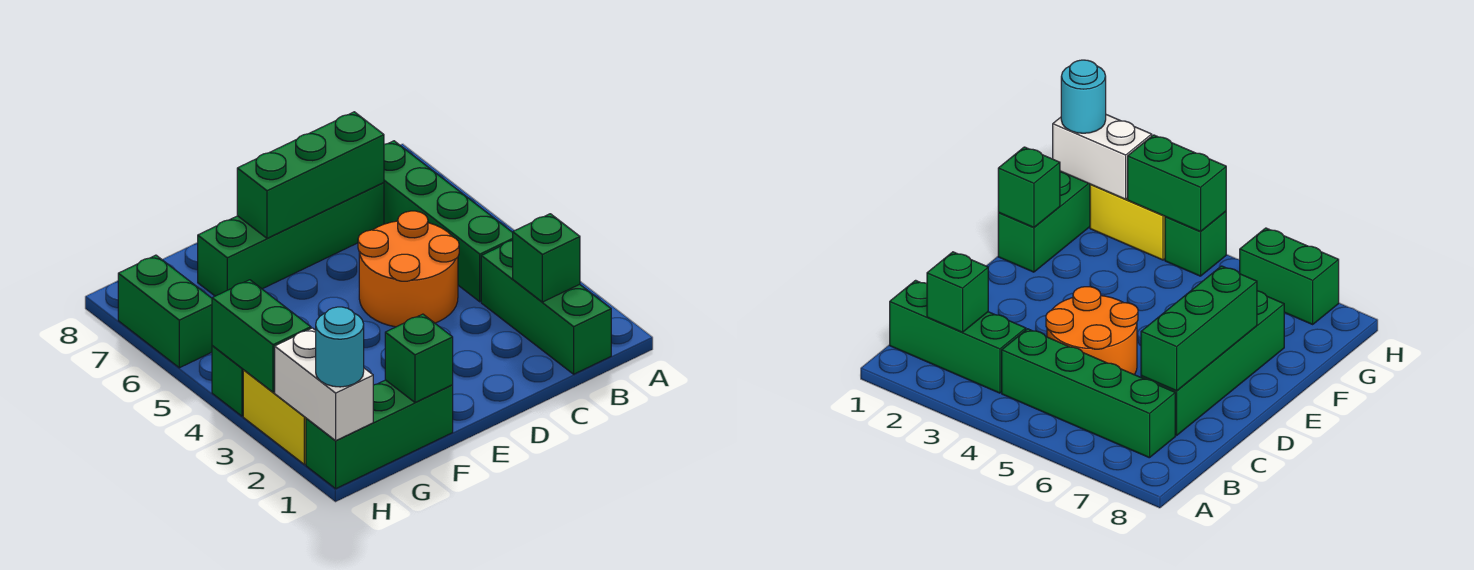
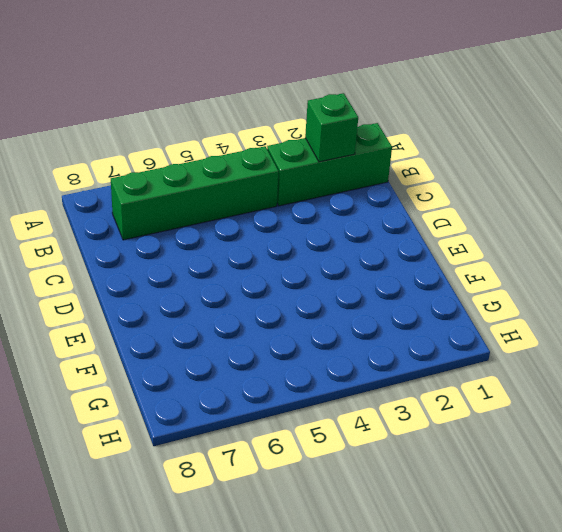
none -> orange 2x2 round brick [358,211,459,327]
none -> green 1x4 brick [198,183,384,296]
none -> green 1x3 brick [306,380,453,489]

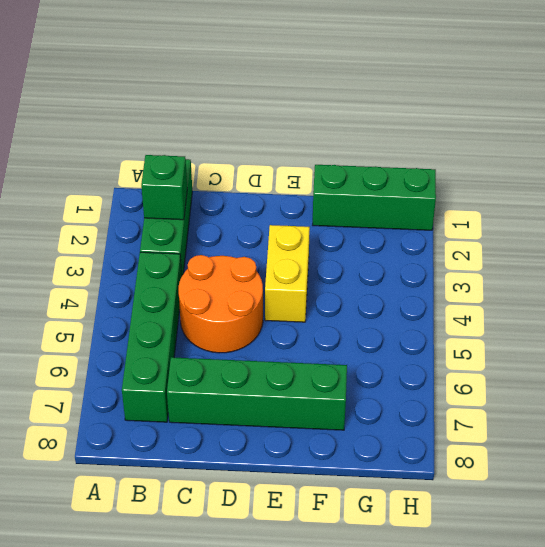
yellow 1x2 brick [265,225,310,322] -> yellow 1x2 brick moved to [243,370,306,465]
none -> green 1x1 brick [212,346,243,416]
none -> green 1x2 brick [118,255,212,368]
none -> green 1x3 brick [237,112,384,238]

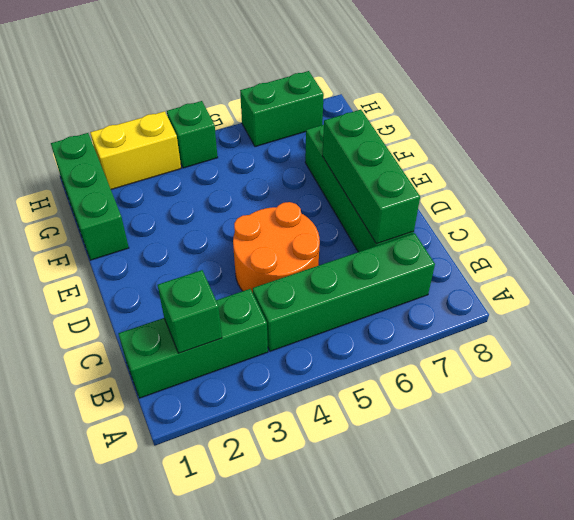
none -> green 1x1 brick [385,314,453,402]
none -> white 1x2 brick [275,328,373,441]
none -> green 1x2 brick [212,280,311,392]

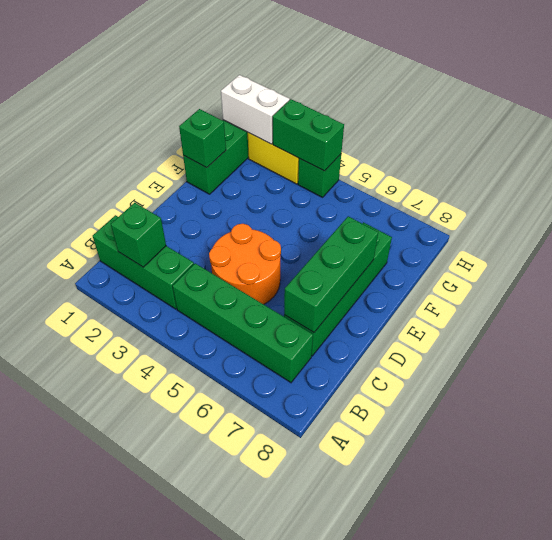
none -> green 1x2 brick [118,255,212,368]
none -> cyan 1x1 round brick [316,307,364,387]

